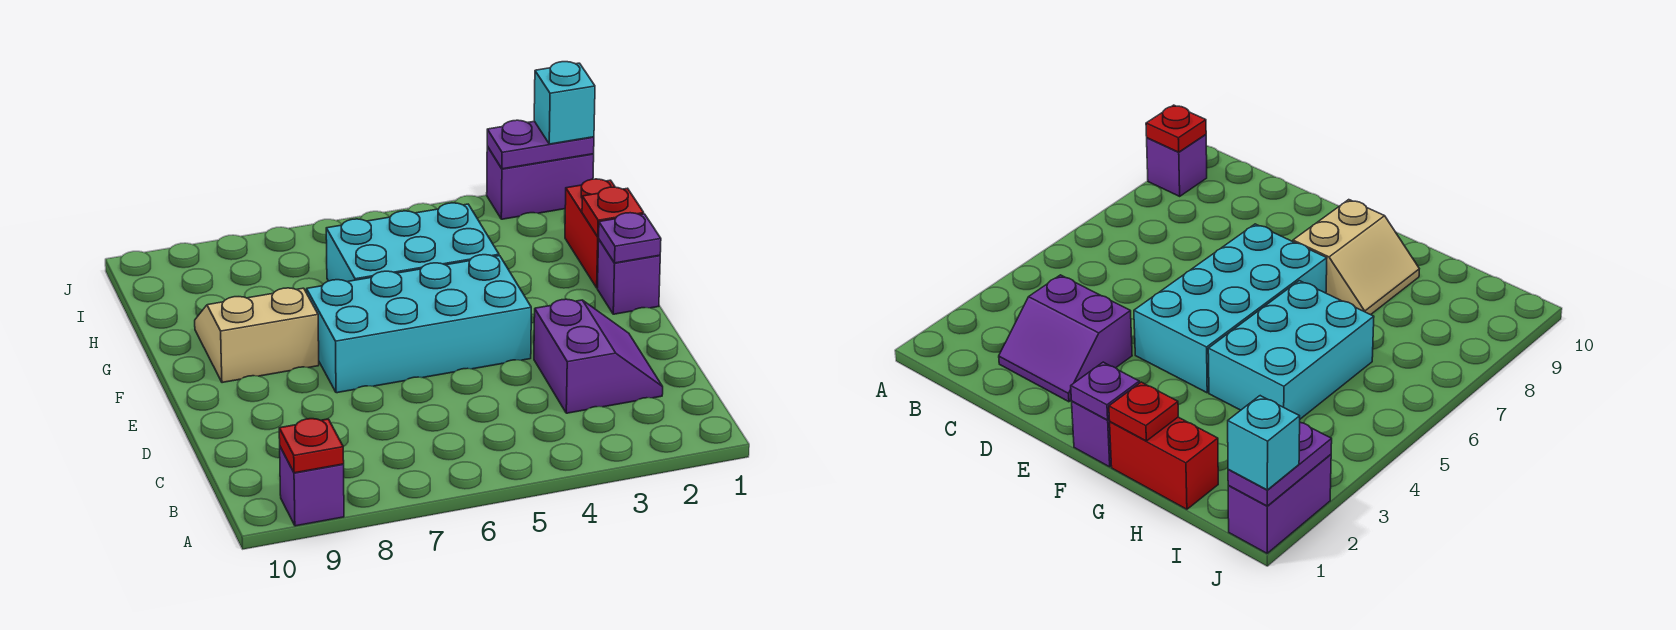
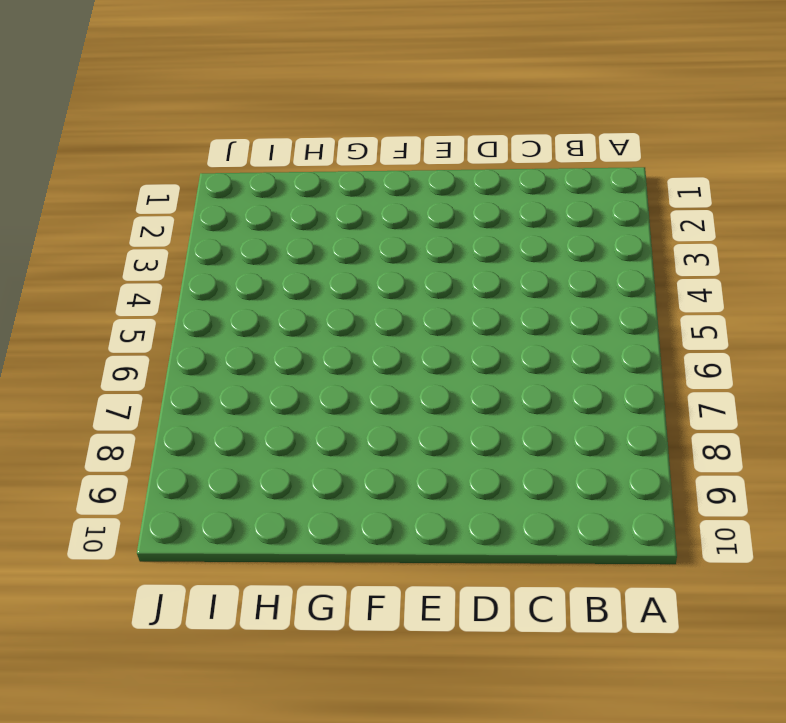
none -> purple 1x1 brick [280,447,344,526]
none -> purple 2x2 slope [534,299,663,413]
none -> cyan 2x4 brick [307,255,531,393]

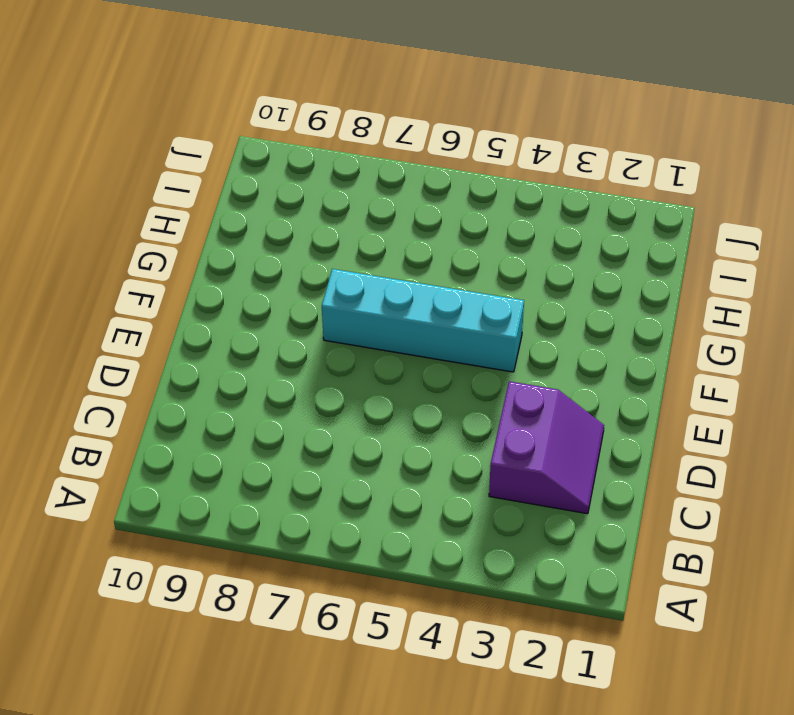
cyan 1x4 brick [322,269,524,372] -> cyan 2x4 brick [307,255,531,393]
none -> purple 1x1 brick [280,447,344,526]
none -> purple 1x1 brick [597,240,660,314]
none -> tan 2x2 slope [195,288,319,383]

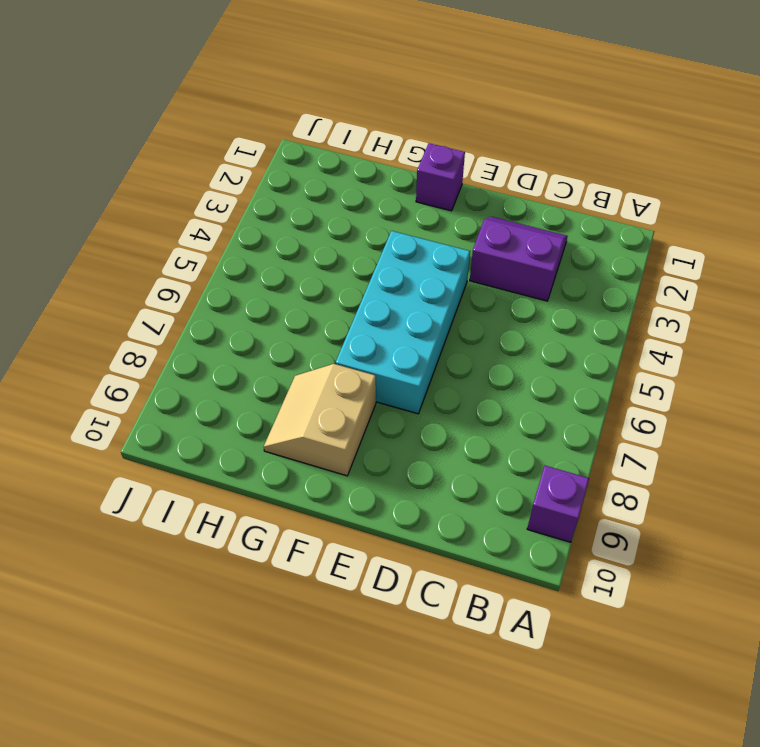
none -> red 1x2 brick [565,179,615,288]
none -> cyan 2x3 brick [326,203,499,282]
none -> purple 1x2 brick [487,146,594,219]

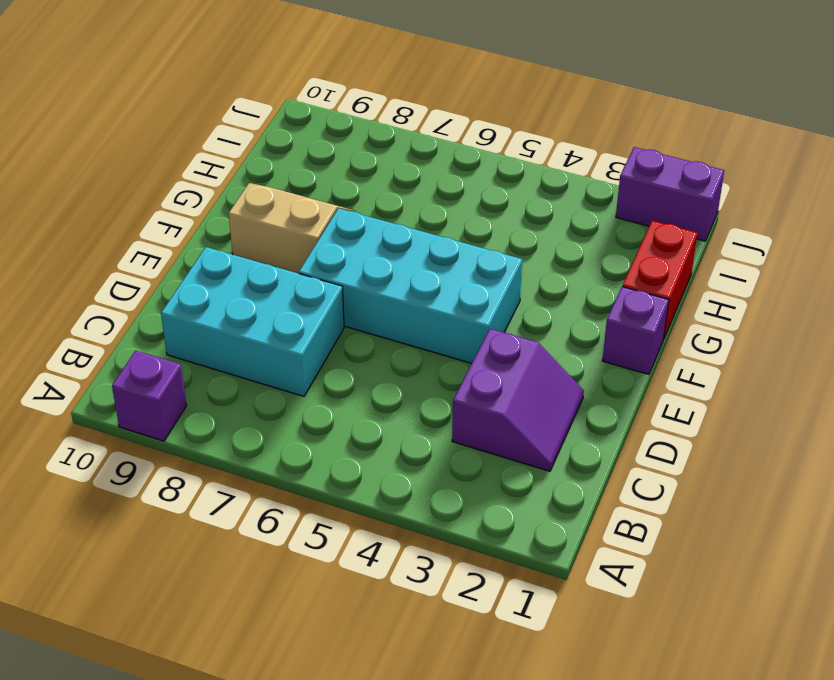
cyan 2x3 brick [161,247,344,396] -> cyan 2x3 brick moved to [326,203,499,282]
none -> red 1x1 plate [279,419,344,473]
none -> purple 1x1 plate [599,213,661,263]
none -> red 1x1 plate [582,187,644,237]

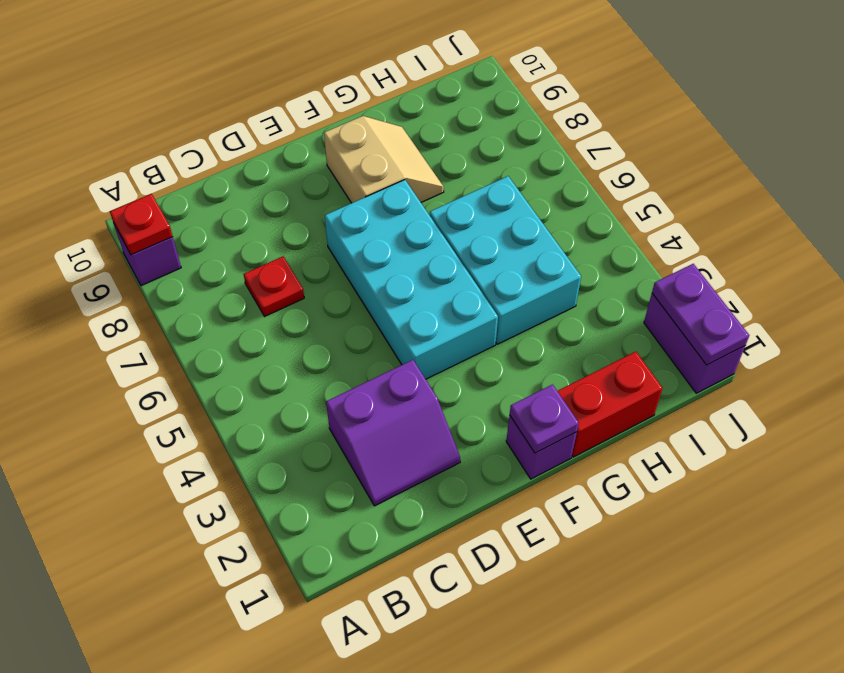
red 1x1 plate [244,256,304,316] -> red 1x1 plate moved to [582,187,644,237]
none -> cyan 1x1 brick [534,62,595,144]

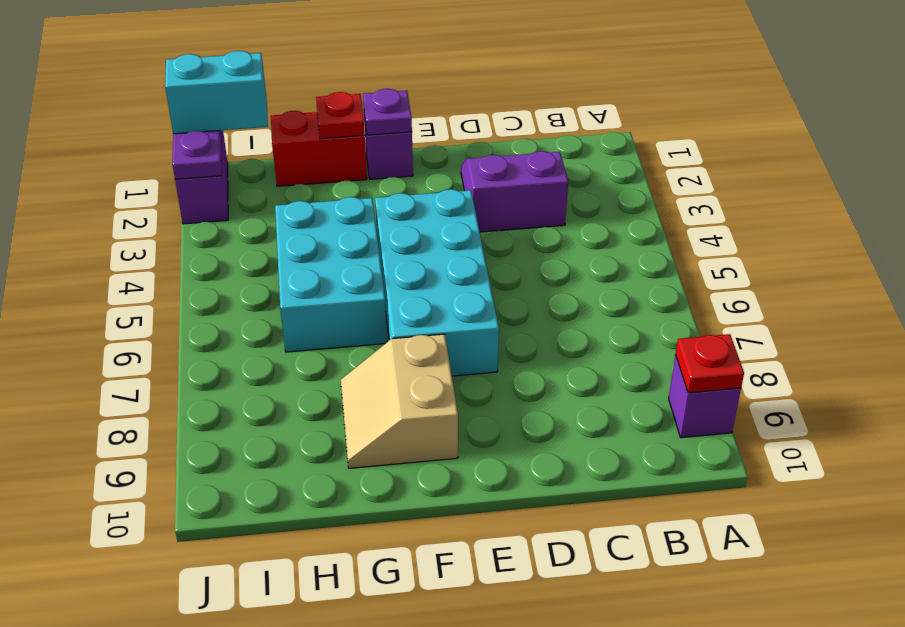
cyan 1x2 brick [165,51,268,134] -> cyan 1x1 brick [534,62,595,144]

